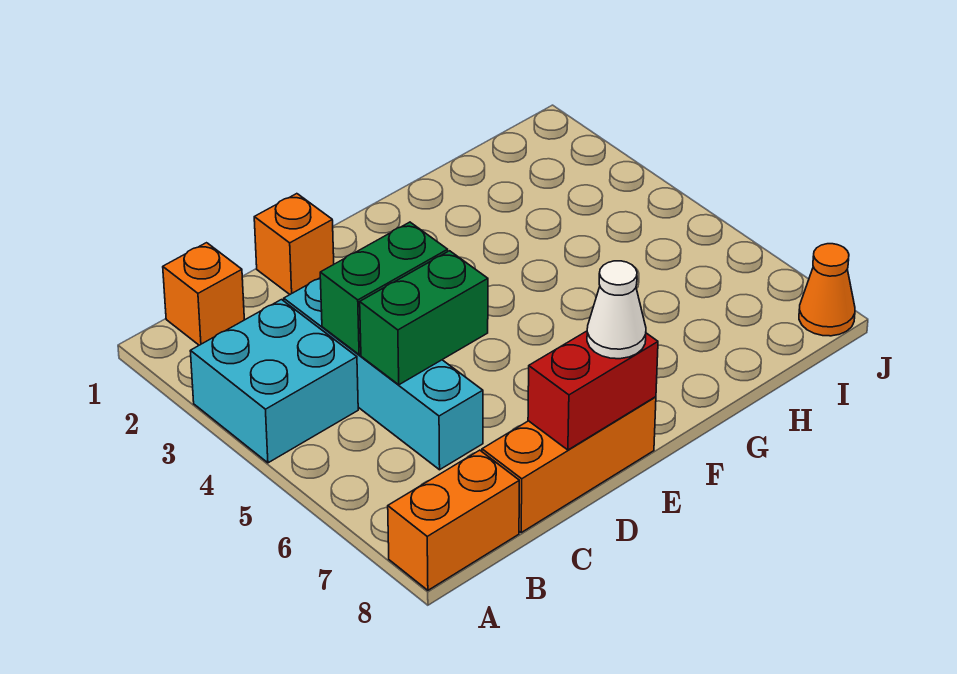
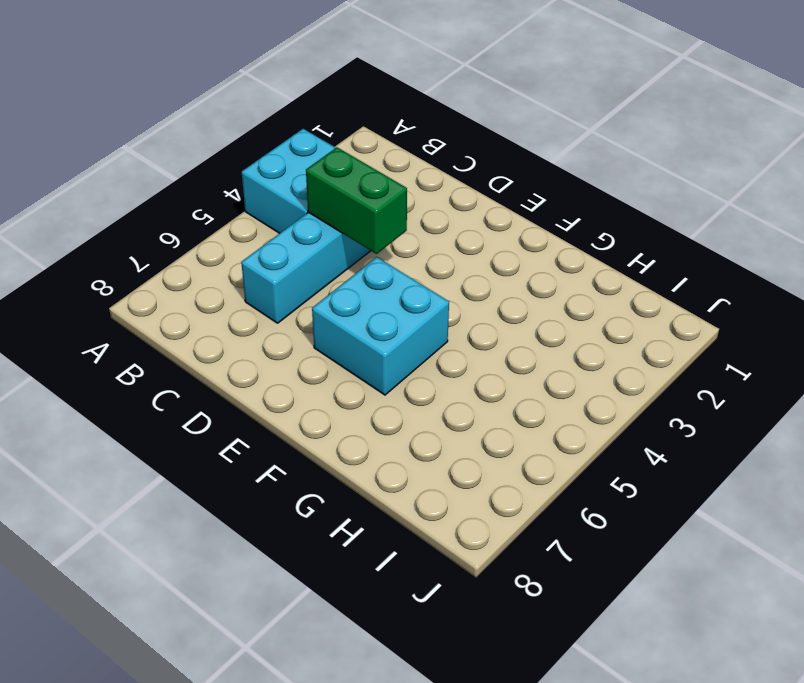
cyan 2x2 brick [312,257,449,395] -> none
none -> orange 1x2 brick [388,450,519,590]
none -> orange 1x1 brick [163,243,244,345]

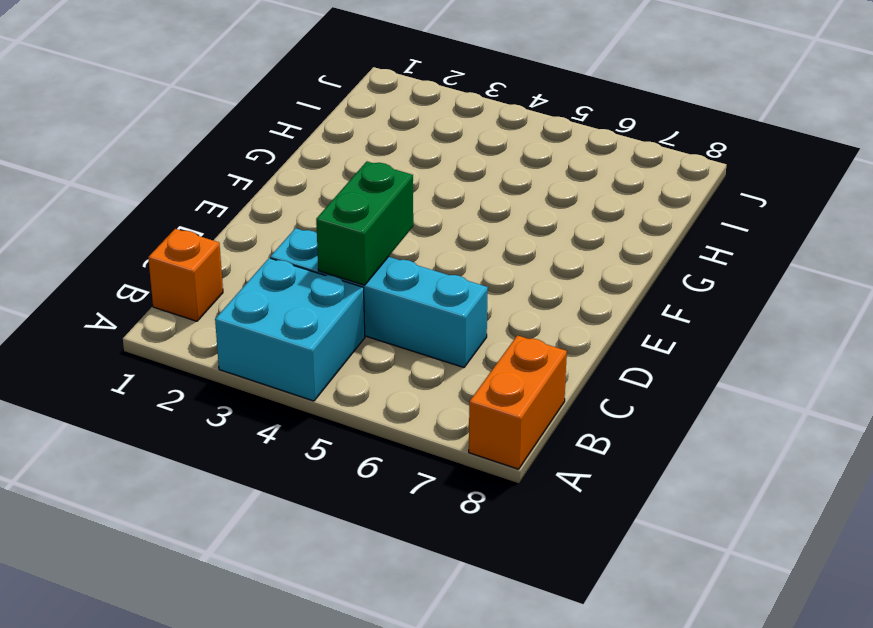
none -> orange 1x3 brick [482,397,656,532]
none -> orange 1x1 brick [254,194,334,294]

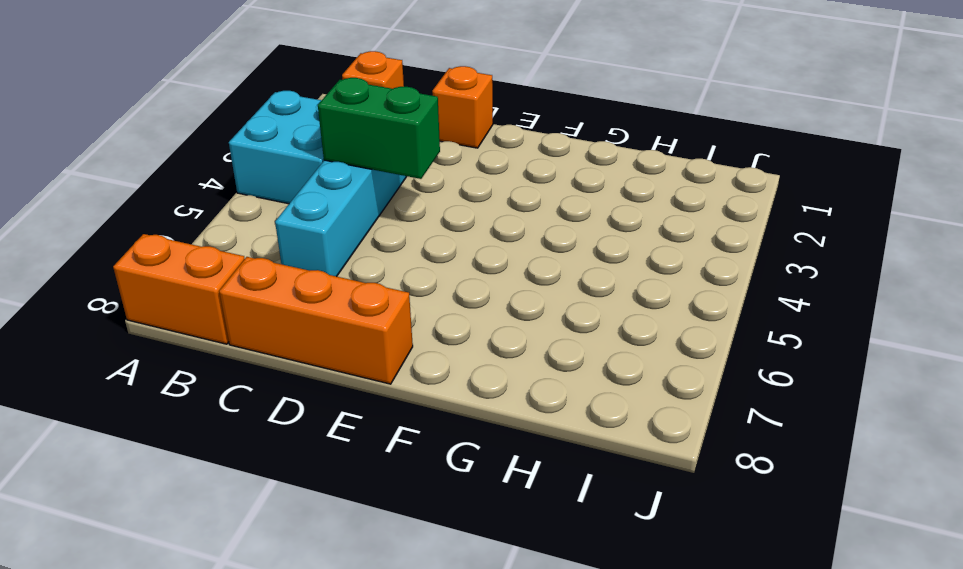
none -> orange 1x1 cone [799,244,855,336]
none -> green 1x2 brick [360,251,488,385]

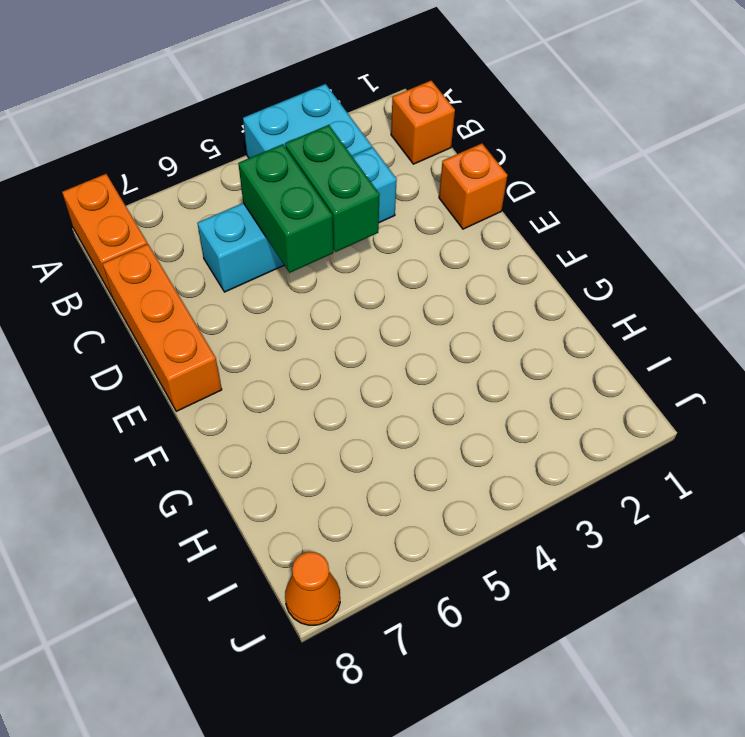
none -> red 1x2 brick [528,331,658,450]
none -> white 1x1 cone [587,261,646,359]

